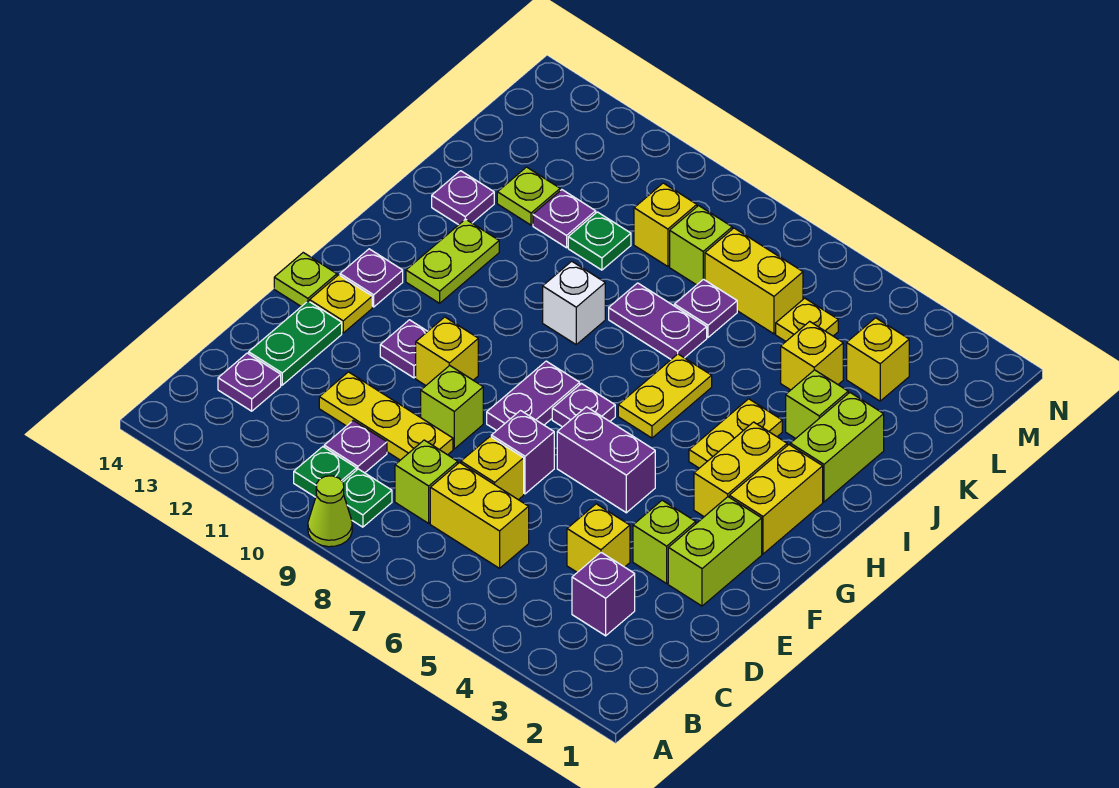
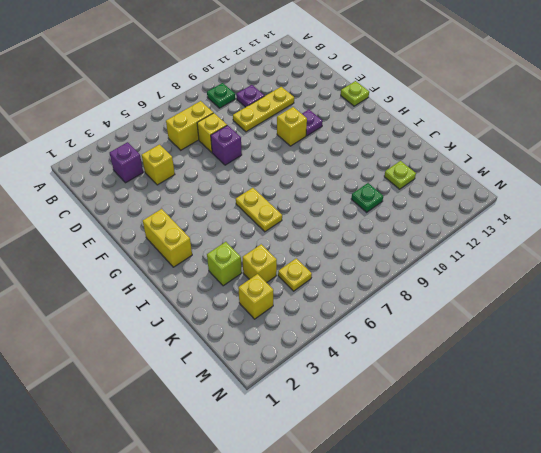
none -> lime 1x1 cone [308,476,352,547]
none -> green 1x1 plate [294,447,357,497]
none -> lime 1x1 brick [395,440,458,523]
none -> purple 1x1 plate [218,353,281,411]

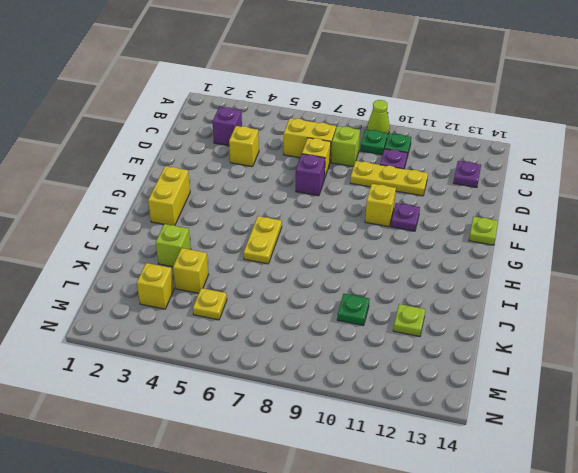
none -> green 1x2 plate [249,301,342,385]
none -> lime 1x2 brick [668,497,762,606]
none -> lime 1x1 brick [633,500,696,584]
none -> lime 1x1 brick [421,366,483,449]

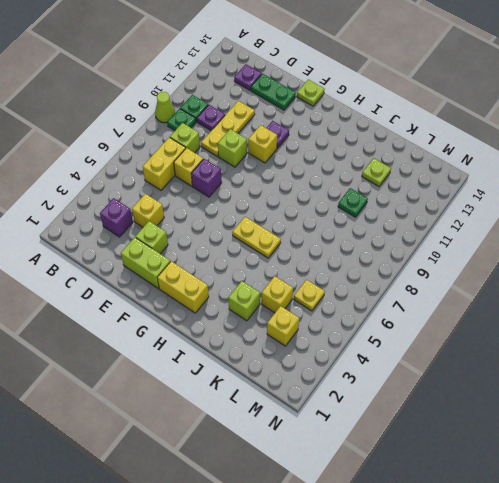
none -> purple 1x2 brick [557,407,655,513]
none -> purple 1x2 plate [487,361,580,431]
none -> yellow 1x1 plate [310,275,372,333]
none -> yellow 1x2 brick [694,422,787,517]

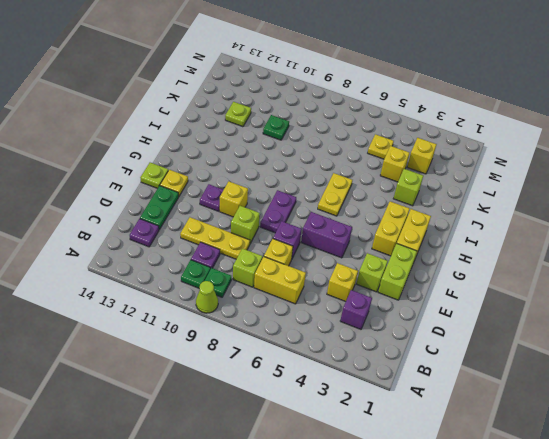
none -> purple 1x1 plate [552,384,615,427]
none -> purple 1x1 plate [340,249,403,307]
none -> yellow 1x2 plate [689,399,782,468]
none -> lime 1x2 plate [406,219,499,303]

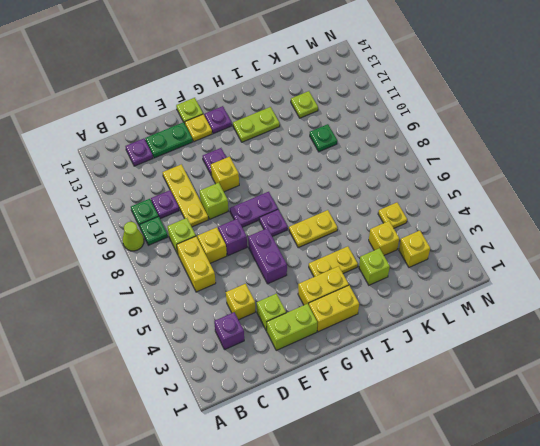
none -> lime 1x2 brick [790,393,884,502]
none -> white 1x1 brick [543,261,605,344]
none -> purple 1x2 plate [609,283,707,359]
none -> purple 1x1 plate [432,171,494,225]

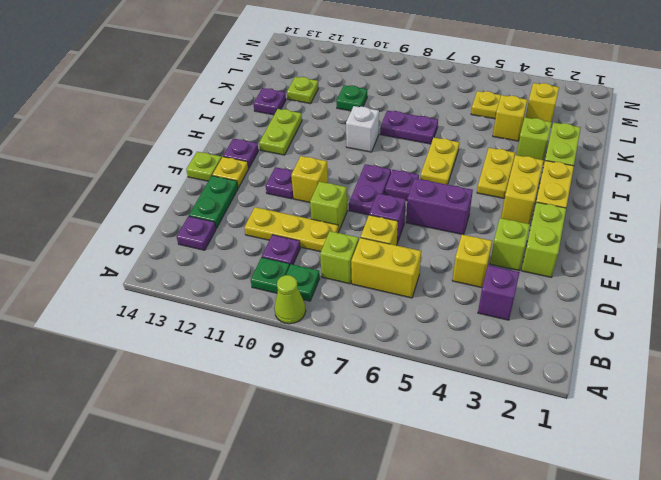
none -> purple 1x1 plate [674,279,737,337]
none -> purple 1x1 plate [533,190,596,248]
none -> yellow 1x2 brick [705,228,803,334]
none -> lime 1x1 brick [670,206,732,285]

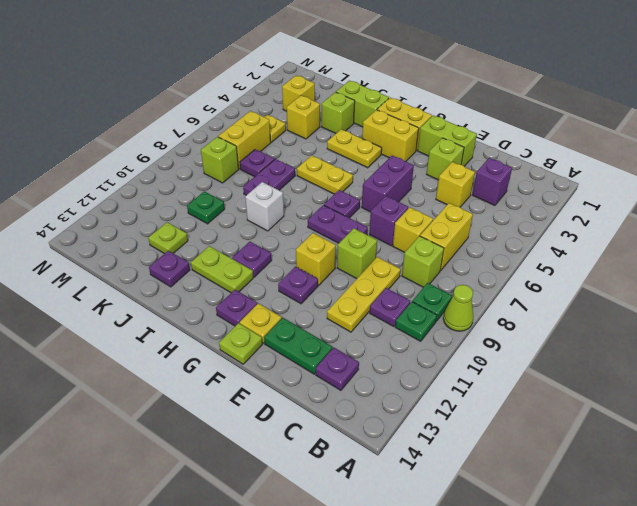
purple 1x1 plate [232,242,272,277] -> purple 1x1 plate moved to [533,190,596,248]
none -> yellow 1x1 brick [634,183,697,267]

